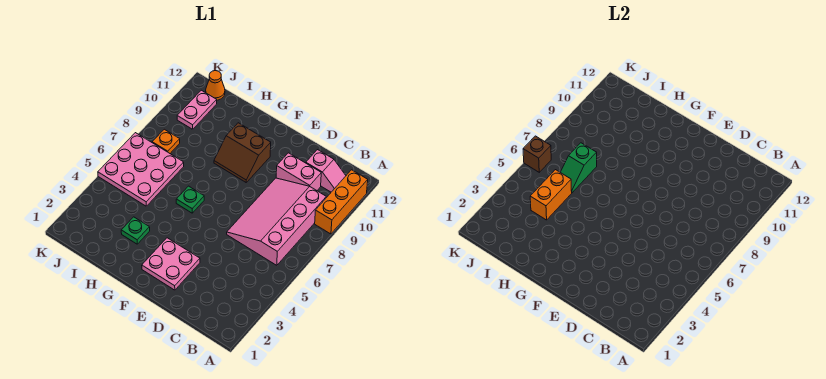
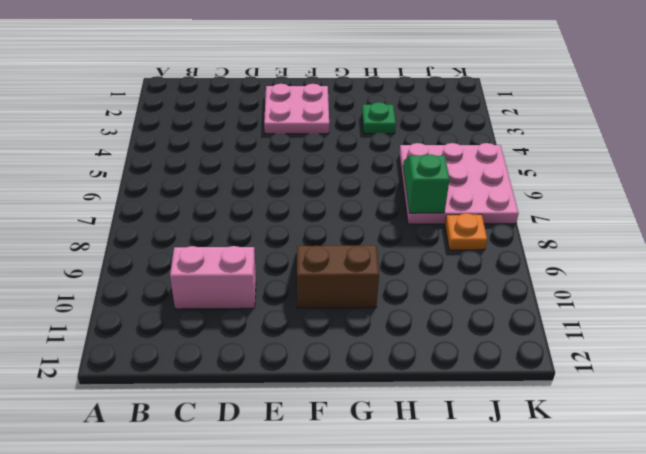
none -> orange 1x3 brick [315,170,368,234]
none -> pink 3x4 slope [227,178,326,265]
none -> pink 1x2 slope [306,150,346,192]

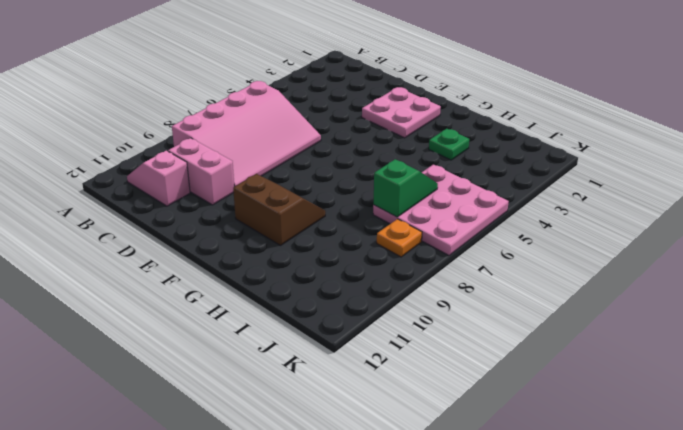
none -> orange 1x3 brick [315,170,368,234]
none -> green 1x1 plate [176,186,204,213]
none -> pink 1x2 plate [177,90,217,129]

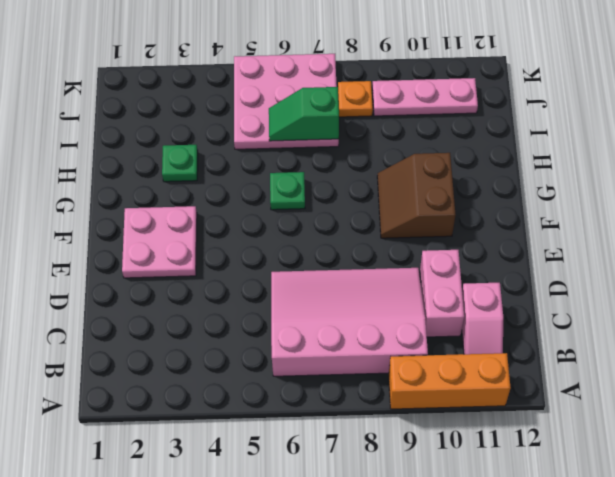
pink 1x3 plate [372,78,478,116] -> pink 1x2 plate [177,90,217,129]
none -> orange 1x1 cone [206,71,225,100]
none -> orange 1x2 brick [530,170,572,220]
none -> brown 1x1 brick [523,136,551,172]

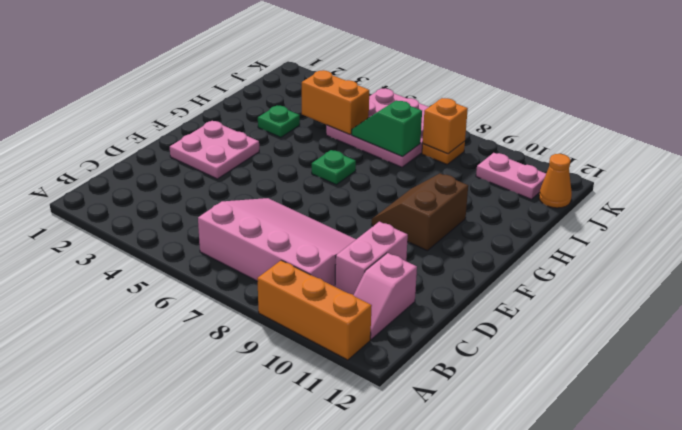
orange 1x1 brick [423,98,468,154] -> none
none -> brown 1x1 brick [523,136,551,172]

